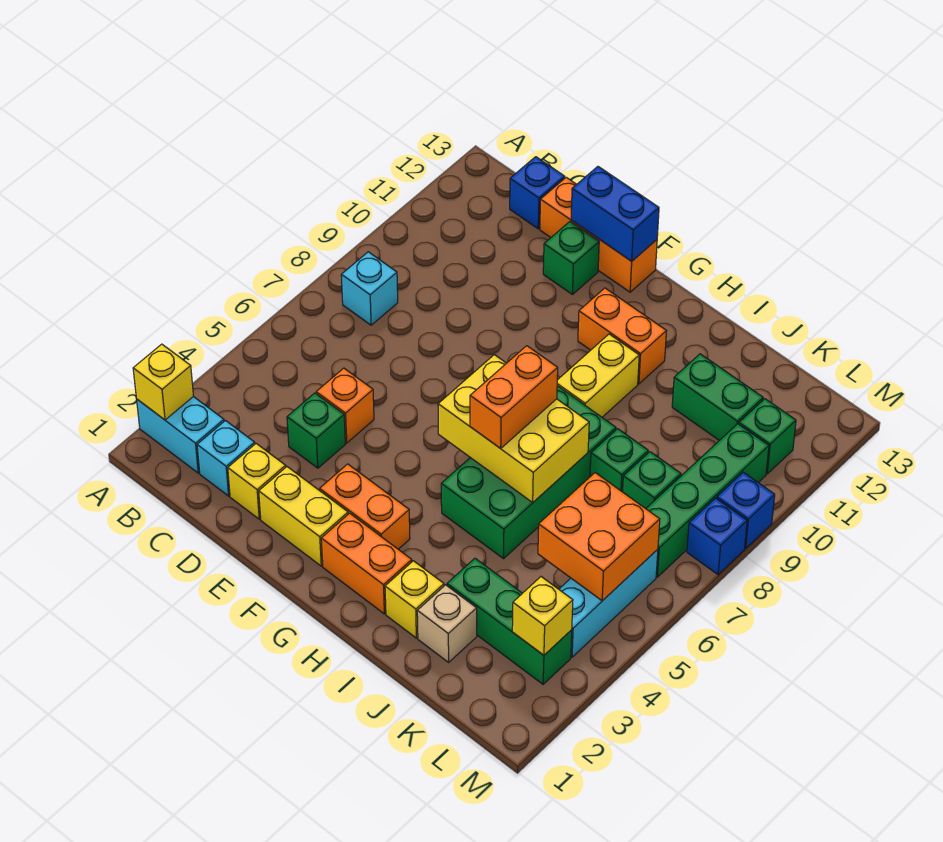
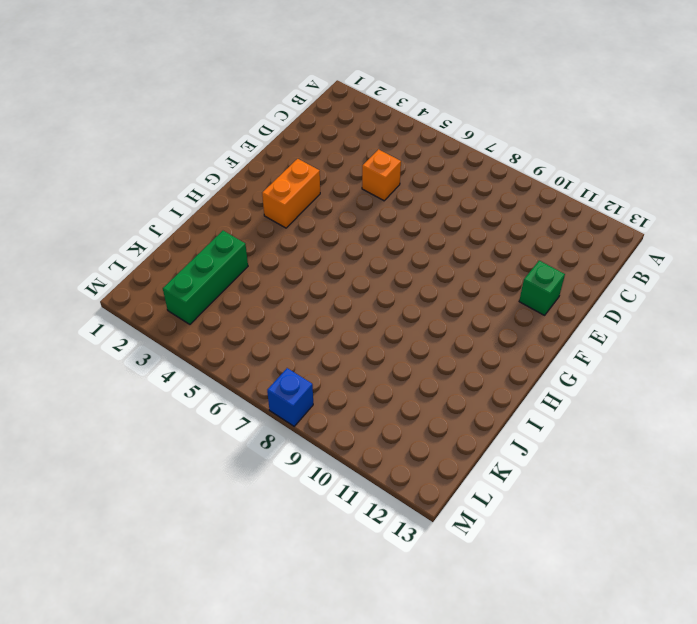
none -> cyan 1x2 brick [137,397,224,473]
none -> cyan 1x1 brick [341,252,398,325]
none -> cyan 1x1 brick [197,421,255,496]
none -> blue 1x1 brick [510,157,565,229]

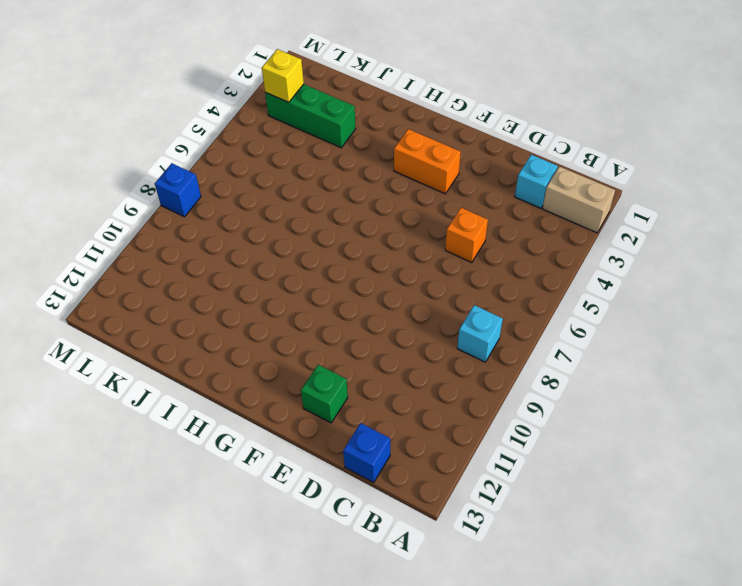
tan 1x2 brick [542,166,615,233] -> cyan 1x2 brick [137,397,224,473]
none -> yellow 1x1 brick [228,444,286,519]
none -> green 1x1 brick [287,393,345,468]
none -> orange 1x3 brick [540,177,657,292]
none -> yellow 1x2 brick [259,467,348,566]

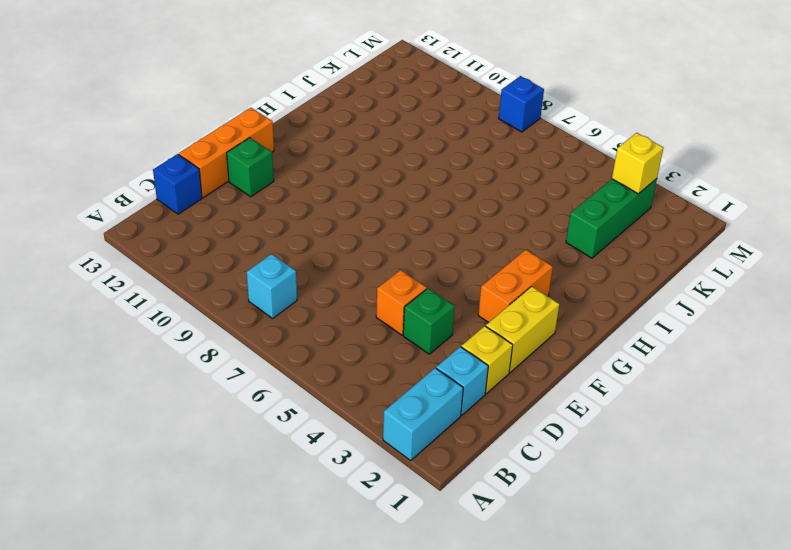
none -> orange 1x2 brick [321,513,412,614]
none -> orange 1x2 brick [578,288,666,384]
none -> green 2x4 brick [441,386,616,559]
none -> yellow 1x2 brick [557,334,639,417]

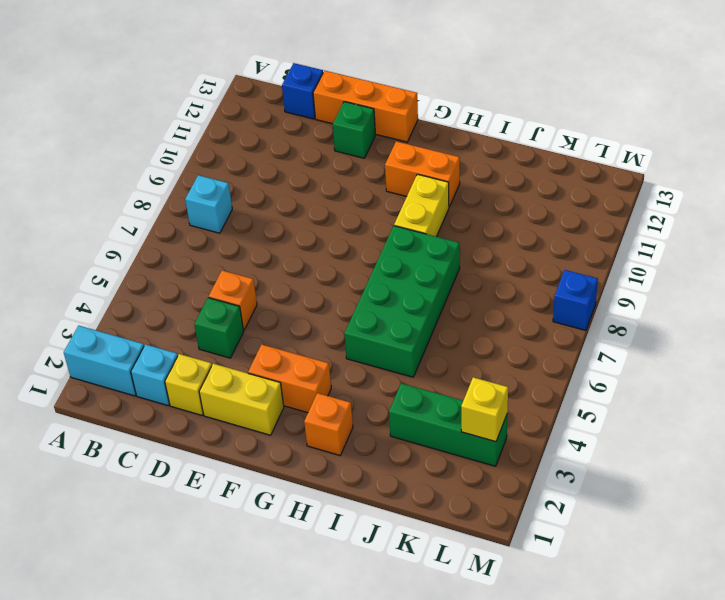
orange 1x1 brick [304,393,353,455] -> orange 1x2 brick [321,513,412,614]
none -> yellow 1x1 brick [385,561,444,638]
none -> tan 1x1 brick [417,585,477,662]
none -> green 1x1 brick [590,429,648,492]
none -> green 1x2 brick [672,354,763,440]

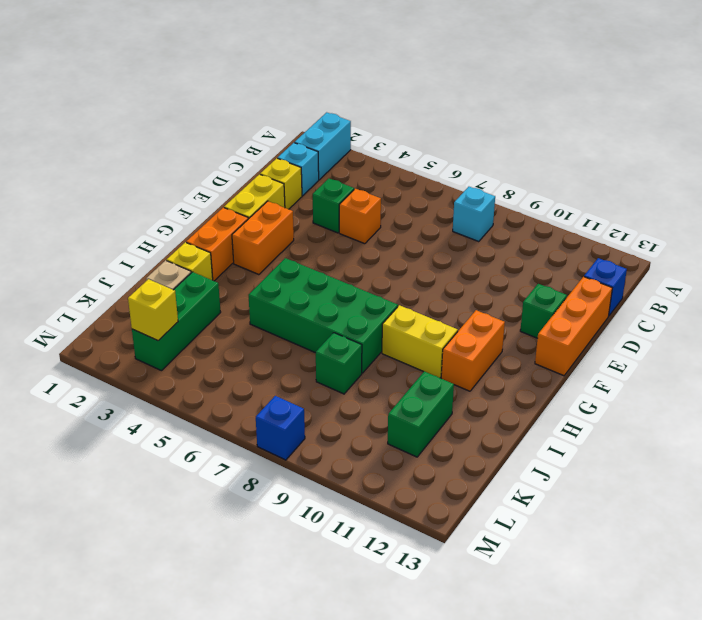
none -> green 1x1 brick [623,452,681,509]
none -> cyan 1x3 brick [559,549,658,657]
none -> green 1x4 brick [646,424,769,577]
none -> green 1x1 brick [739,399,796,474]

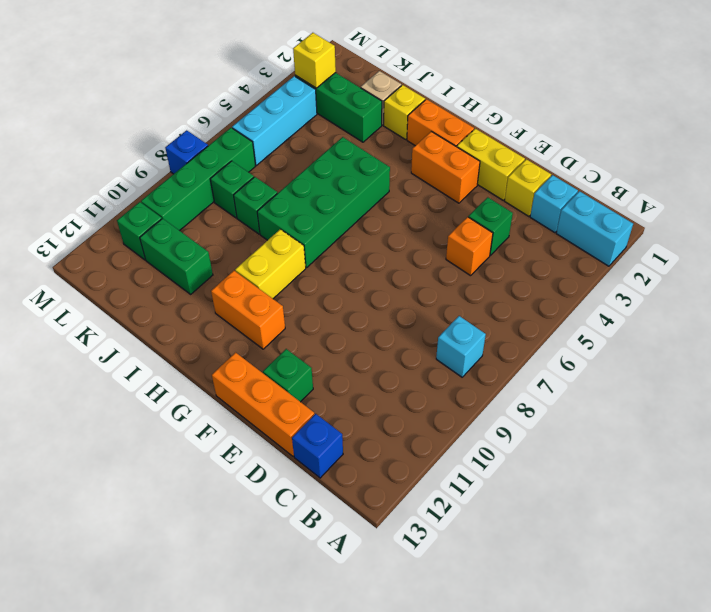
none -> blue 1x1 brick [717,472,775,548]
none -> yellow 1x1 brick [133,344,193,420]
none -> blue 1x2 brick [571,167,659,261]
none -> yellow 2x3 brick [438,355,589,502]

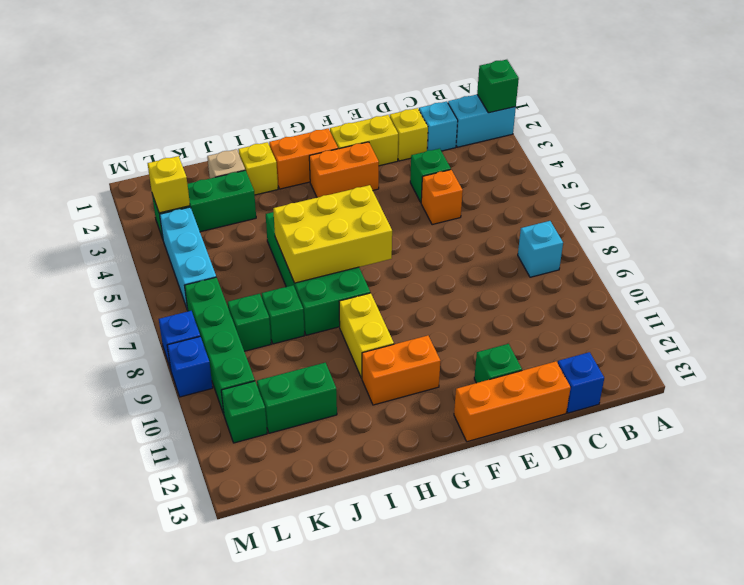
green 1x1 brick [477,60,519,113] -> yellow 1x1 brick [133,344,193,420]
none -> blue 1x2 brick [571,167,659,261]
none -> orange 2x2 brick [538,473,660,601]
none -> orange 1x2 brick [470,346,558,448]

